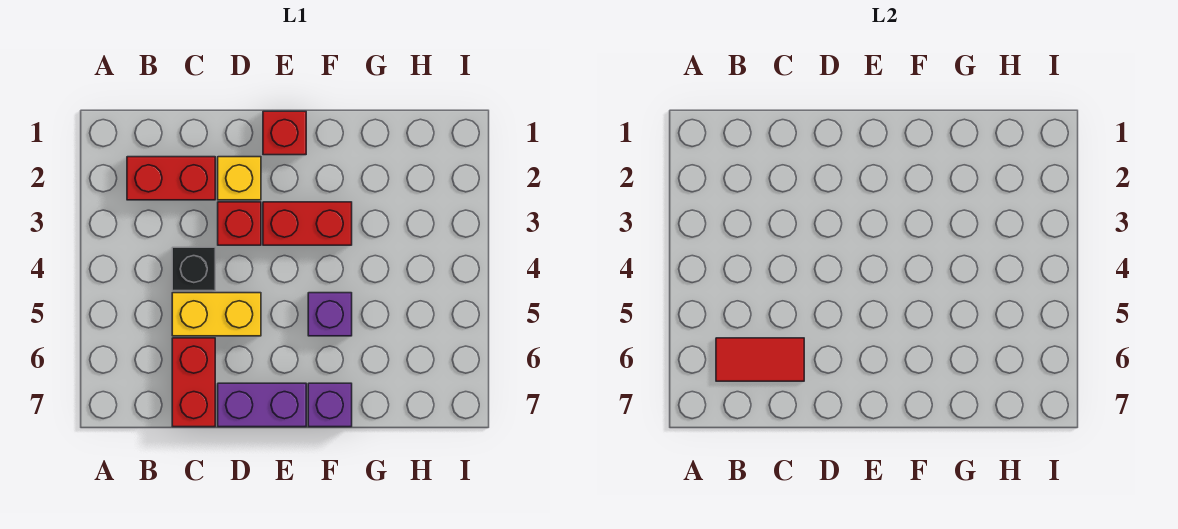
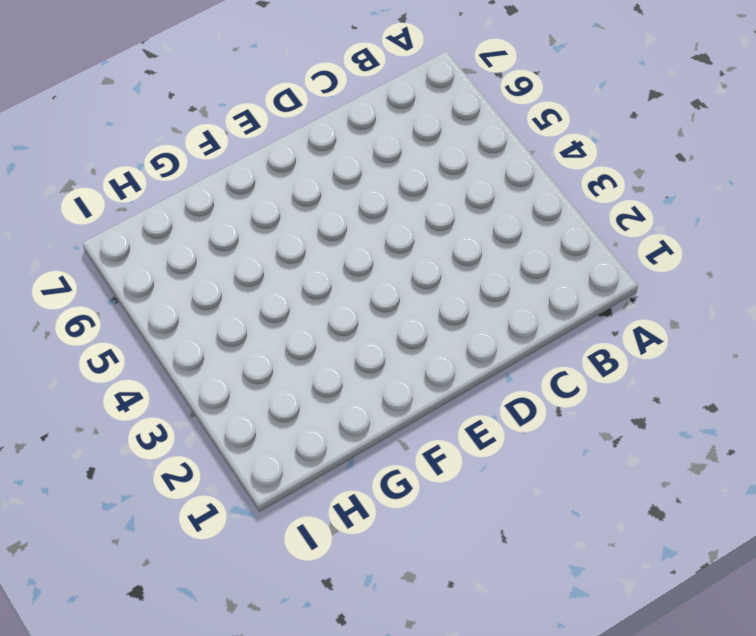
none -> red 1x2 brick [127,157,215,200]
none -> black 1x1 brick [172,247,215,291]
none -> yellow 1x2 brick [172,293,261,336]

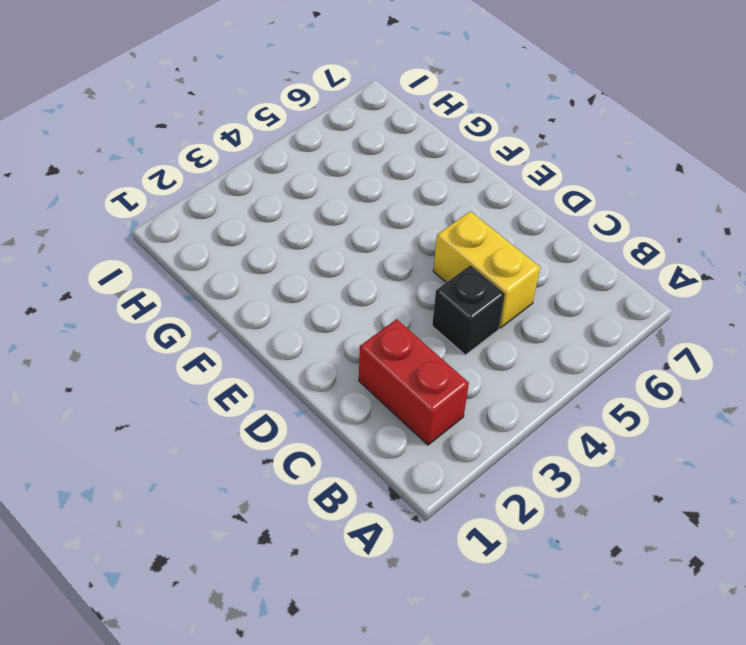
none -> red 1x2 brick [172,338,215,427]
none -> yellow 1x1 brick [218,157,261,200]
none -> red 1x1 brick [218,202,261,245]

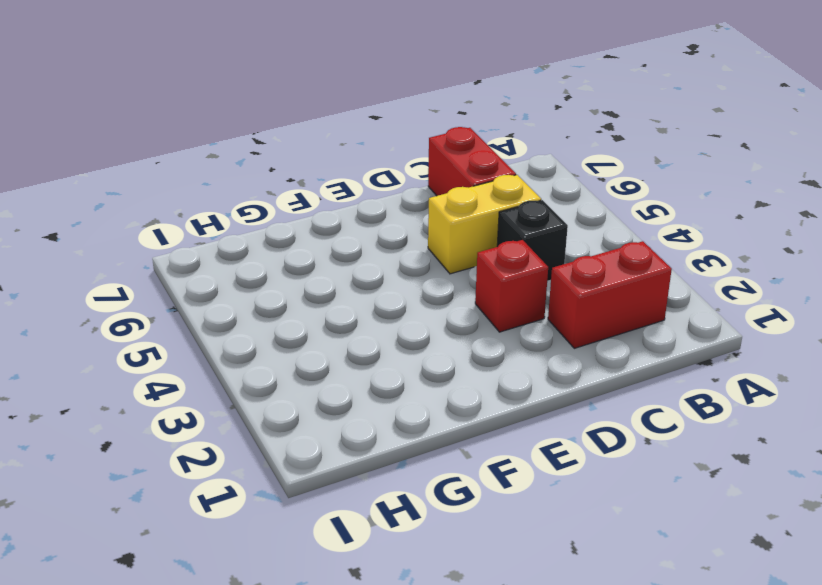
none -> yellow 1x1 brick [218,157,261,200]
none -> purple 1x2 brick [218,383,306,427]
none -> red 1x1 brick [263,111,306,155]

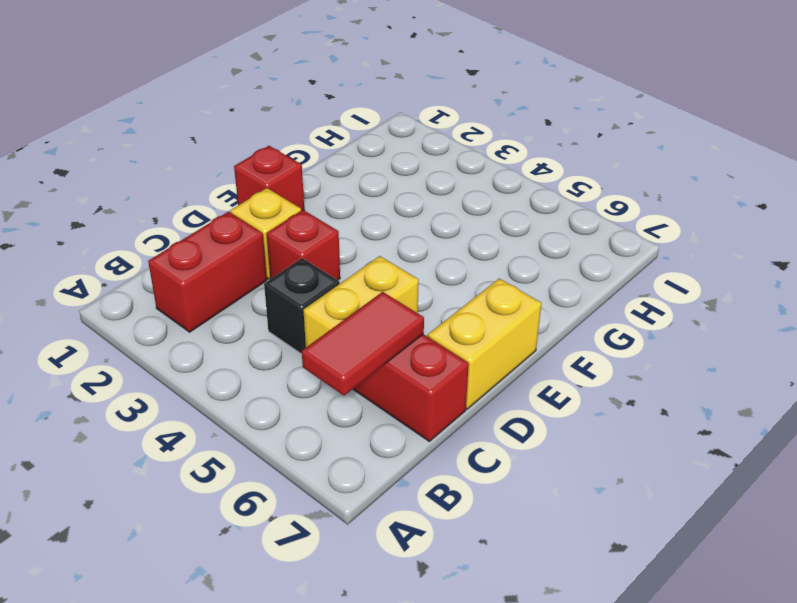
yellow 1x2 brick [428,278,542,409] -> purple 1x2 brick [218,383,306,427]
none -> red 1x2 brick [263,202,352,245]
none -> purple 1x1 brick [308,293,352,336]
none -> purple 1x1 brick [308,383,352,427]

